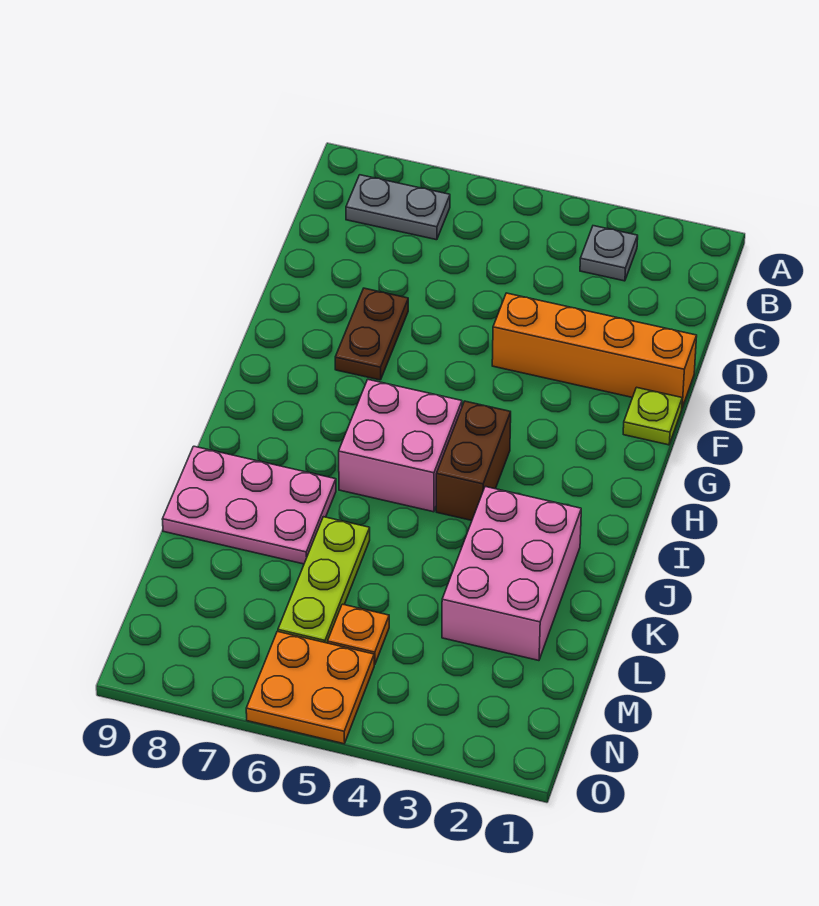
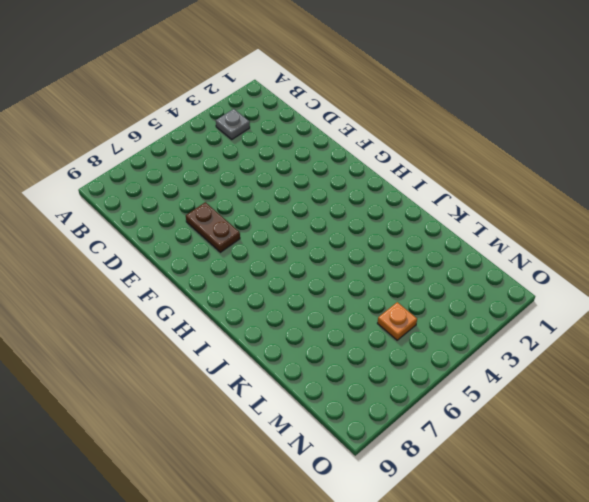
none -> grey 1x2 plate [346,175,450,240]
none -> orange 1x4 brick [492,293,697,407]
none -> lime 1x1 plate [623,387,682,445]

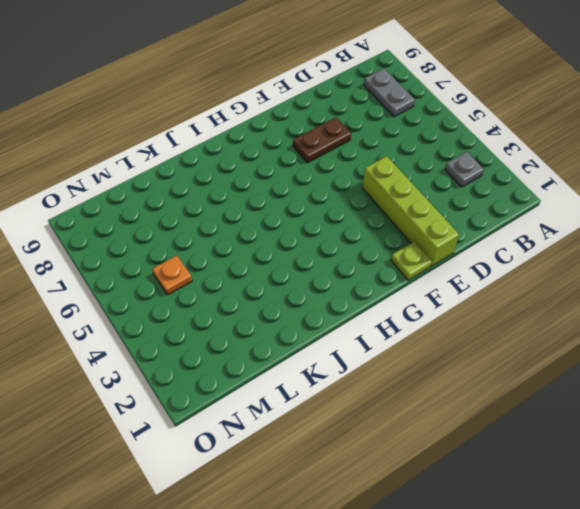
lime 1x4 brick [363,156,459,266] -> orange 1x4 brick [492,293,697,407]
none -> brown 1x2 brick [436,401,511,520]
none -> pink 2x2 brick [339,380,462,512]
none -> pink 2x3 brick [442,487,581,661]

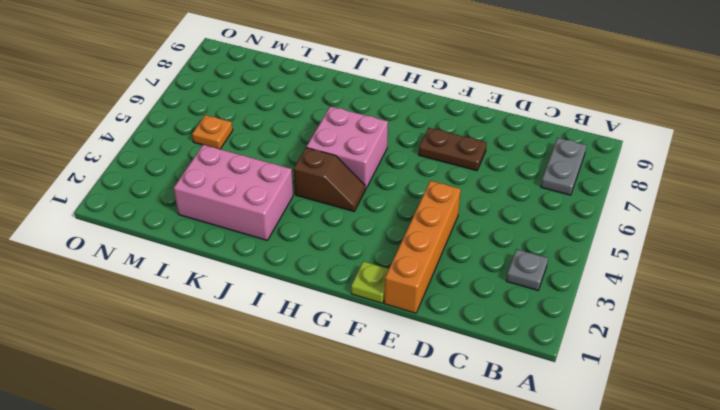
brown 1x2 slope [294,148,365,211] -> brown 1x2 brick [436,401,511,520]
none -> pink 2x3 plate [162,446,336,564]
none -> lime 1x3 plate [278,517,370,643]
none -> orange 2x2 plate [246,631,374,744]

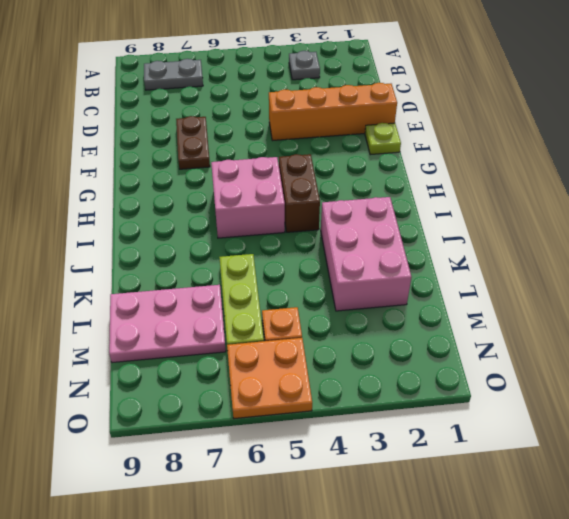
pink 2x3 plate [109,285,226,363] -> pink 2x3 plate moved to [162,446,336,564]

